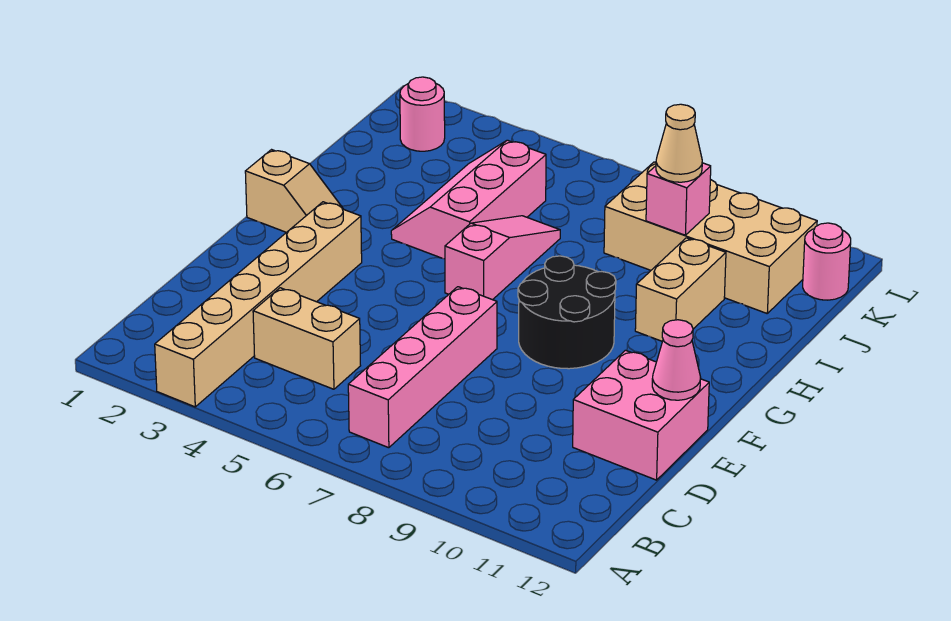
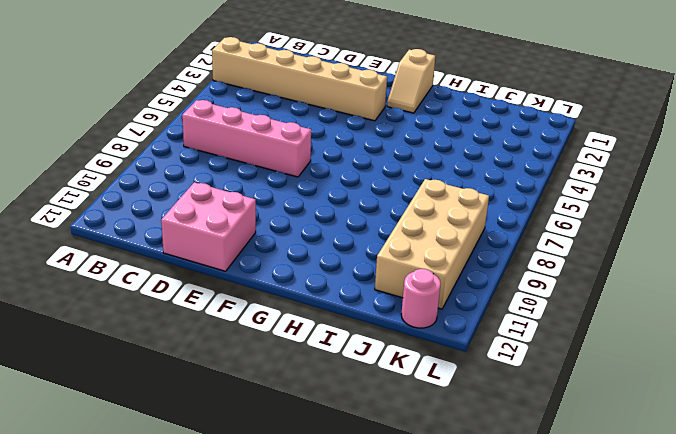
none -> tan 1x2 brick [253,288,361,389]
none -> black 2x2 round brick [518,256,616,369]
none -> pink 1x3 slope [445,216,560,300]

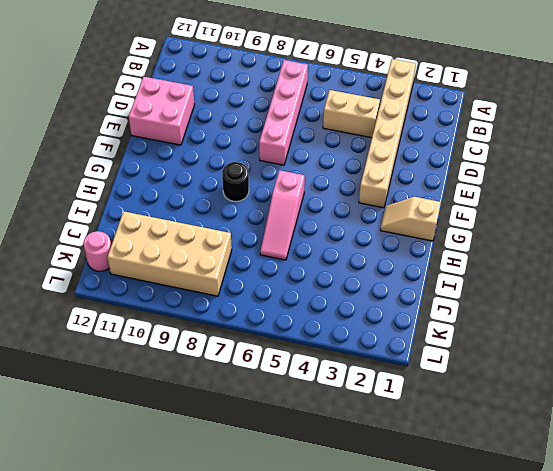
black 1x1 round brick [222,162,249,202] -> black 2x2 round brick [518,256,616,369]
none -> pink 2x3 slope [391,140,546,259]
none -> tan 1x2 brick [635,238,726,341]
none -> pink 1x1 round brick [400,77,445,151]

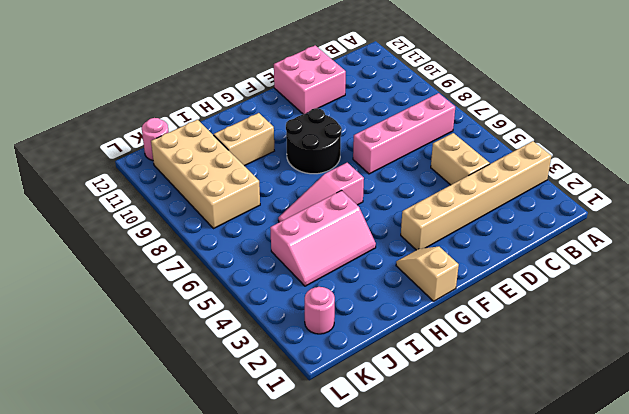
none -> pink 1x1 cone [652,320,701,400]
none -> pink 1x1 brick [646,163,711,235]
none -> tan 1x1 cone [656,104,702,182]

